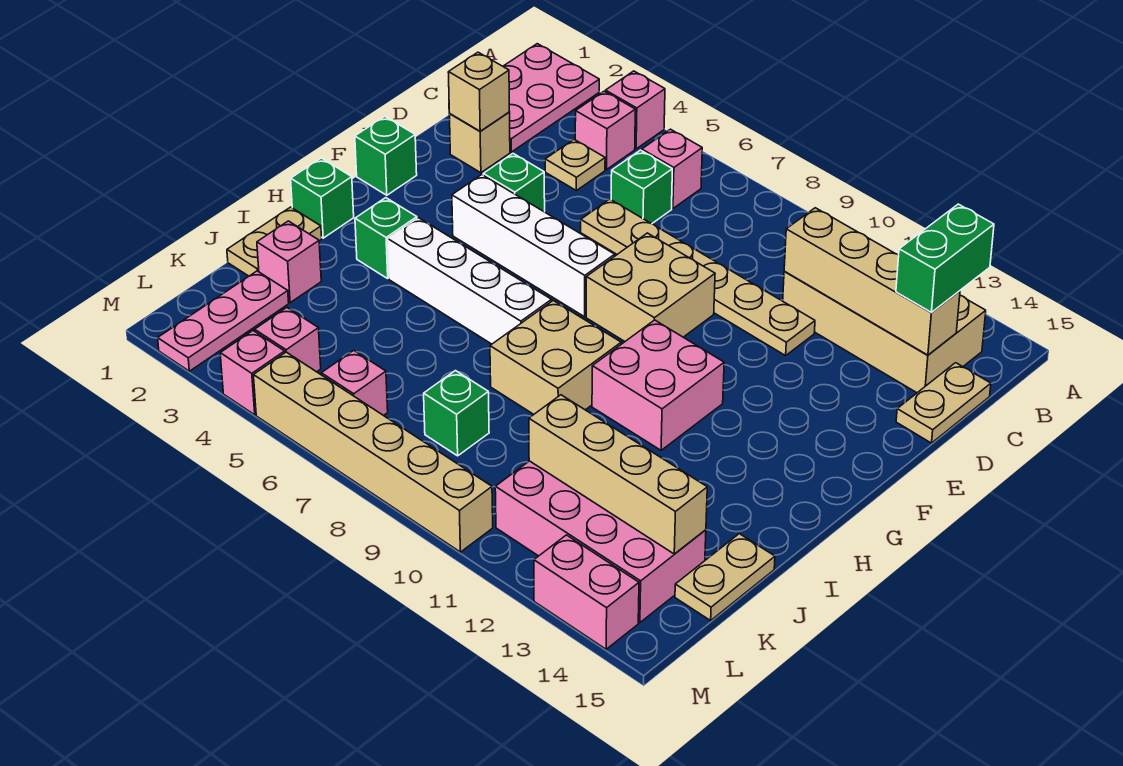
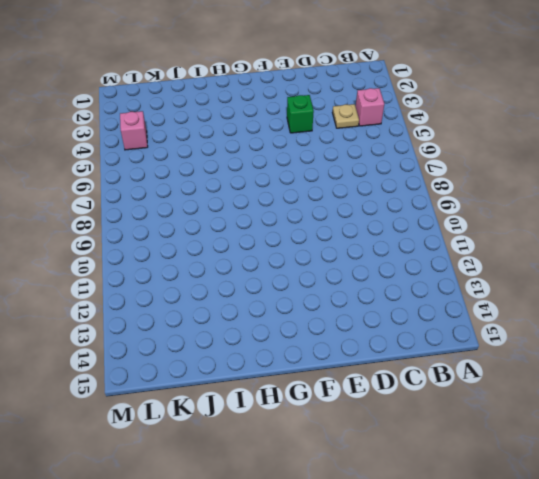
none -> pink 2x3 plate [503,44,599,152]
none -> pink 1x1 brick [606,71,665,149]
none -> pink 1x1 brick [642,129,702,209]
none -> tan 2x4 brick [783,271,986,393]

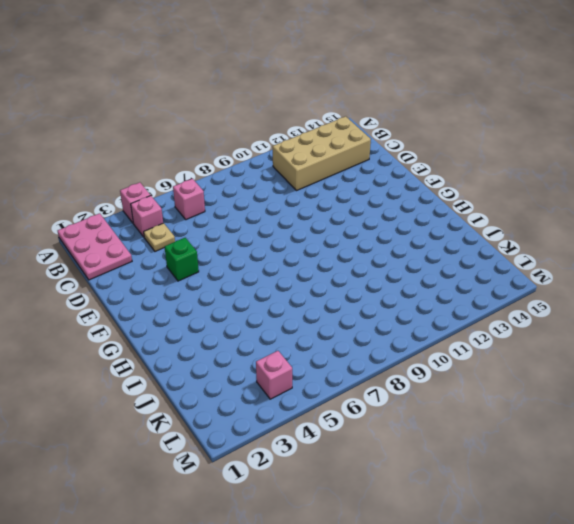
none -> green 1x1 brick [611,150,672,224]
none -> tan 1x2 plate [896,363,991,443]
none -> tan 1x1 brick [449,112,510,173]
none -> tan 1x6 plate [581,199,815,356]

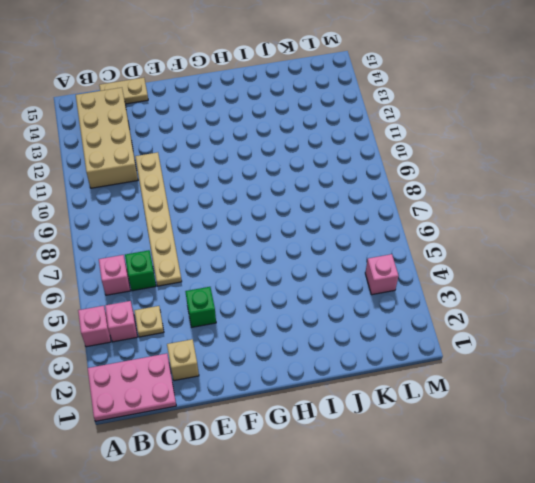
none -> tan 2x2 brick [586,233,715,341]
none -> green 1x1 brick [355,116,417,195]
none -> white 1x4 brick [452,175,615,317]
none -> pink 2x2 brick [592,320,724,450]

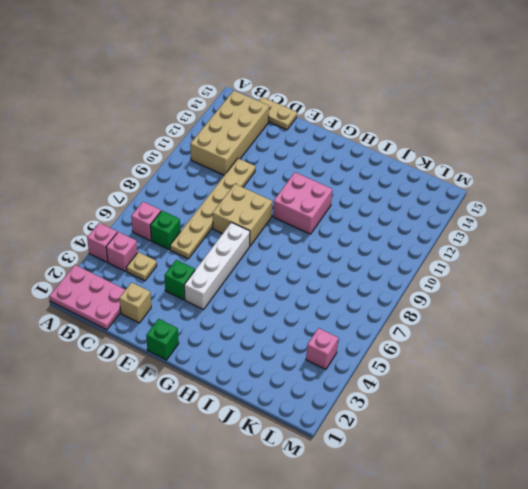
none -> green 1x1 brick [291,158,354,238]
none -> green 1x1 brick [355,198,417,278]
none -> white 1x4 brick [388,218,552,344]
none -> tan 2x2 brick [490,301,621,414]

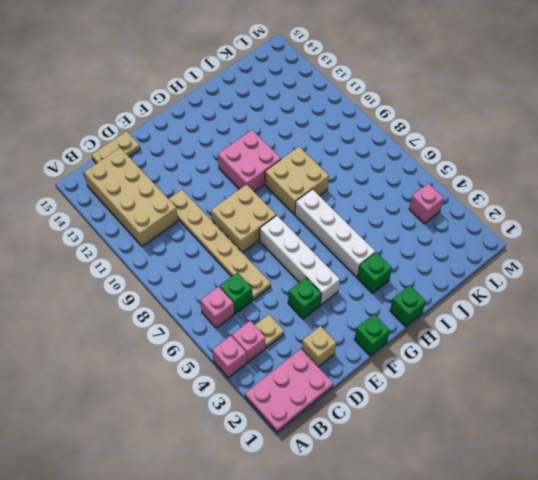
none -> tan 1x2 plate [227,207,322,276]
none -> pink 1x1 brick [257,221,321,303]
none -> tan 1x2 plate [675,534,775,621]
none -> pink 1x3 plate [158,271,289,371]

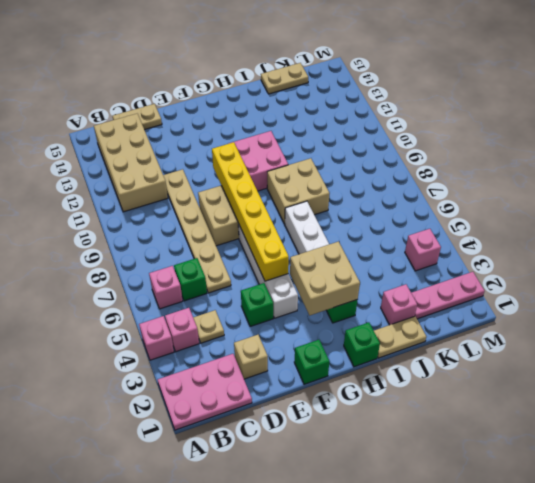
yellow 1x6 brick [212,142,289,281] -> none
tan 2x2 brick [290,242,360,315] -> none
none -> green 1x1 brick [424,371,489,456]
none -> pink 2x4 brick [495,461,706,623]
none -> pink 1x1 brick [321,350,388,416]
none -> pink 1x1 brick [220,331,285,415]

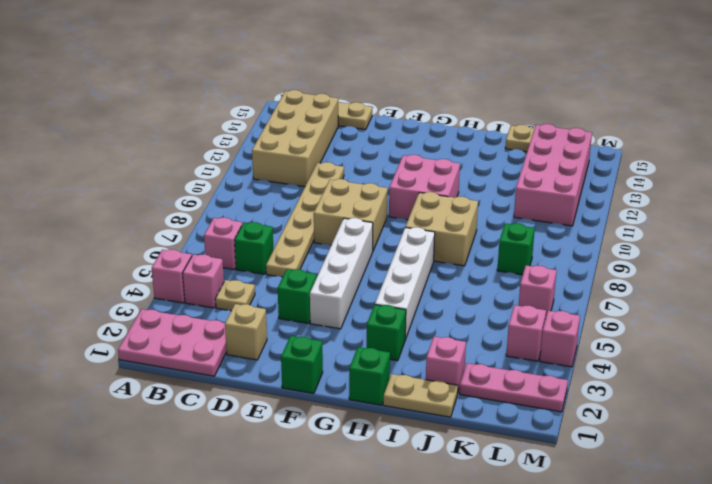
none -> tan 1x6 brick [254,352,493,552]
none -> pink 1x2 brick [534,535,639,649]
none -> tan 1x4 brick [784,208,960,355]
none -> tan 1x1 brick [448,52,509,131]

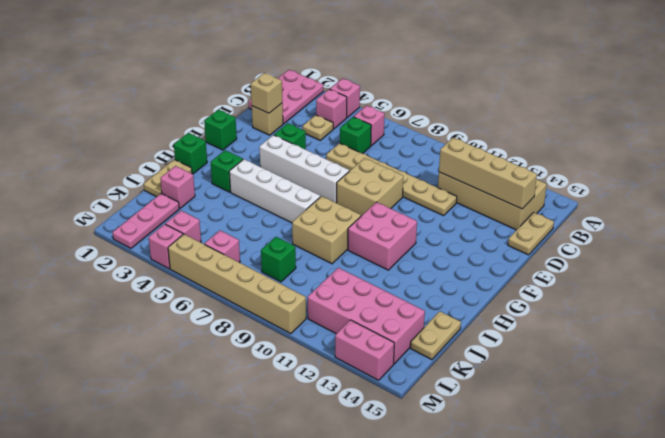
none -> tan 1x4 brick [529,395,707,554]
none -> green 1x2 brick [896,204,994,312]

